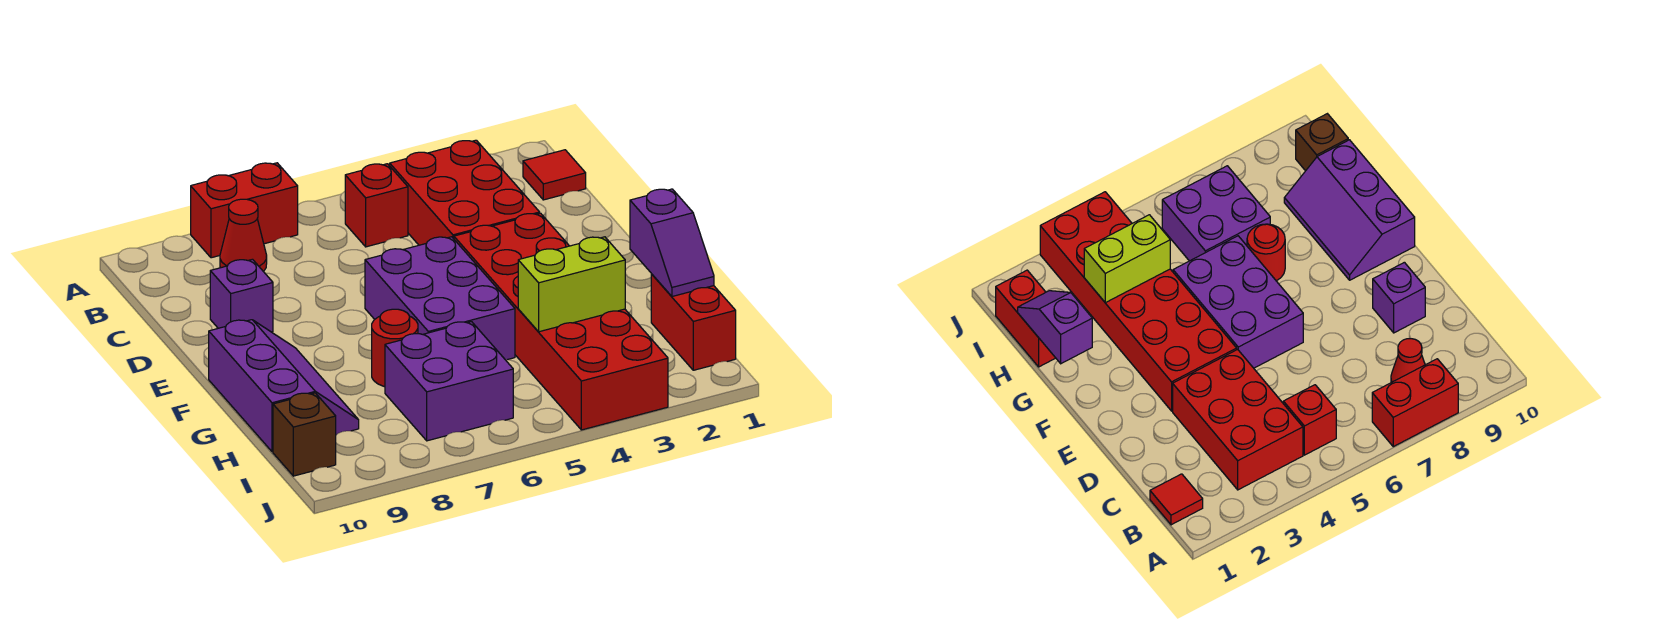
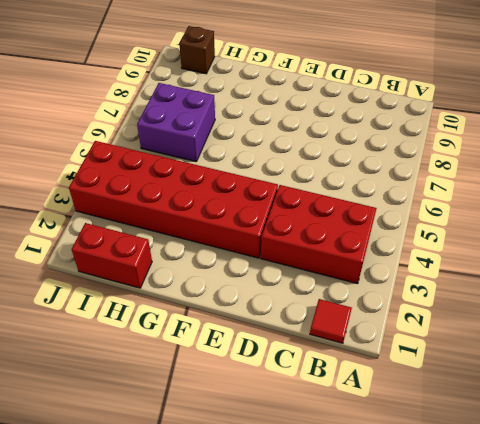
none -> red 1x2 brick [191,163,298,258]
none -> red 1x1 brick [345,164,408,247]
none -> red 1x1 cone [220,199,267,271]

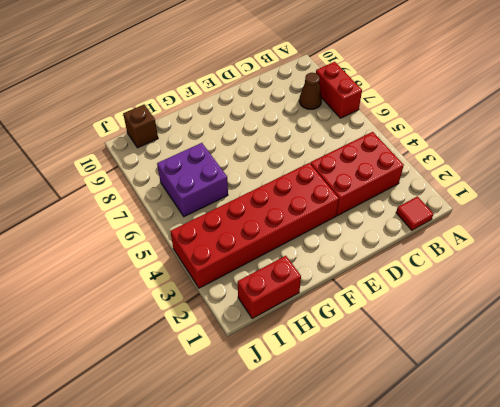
brown 1x1 cone [299,73,322,109] -> red 1x1 cone [220,199,267,271]
none -> red 1x1 brick [345,164,408,247]
none -> purple 1x1 brick [210,259,273,332]
none -> purple 2x3 brick [365,237,515,360]

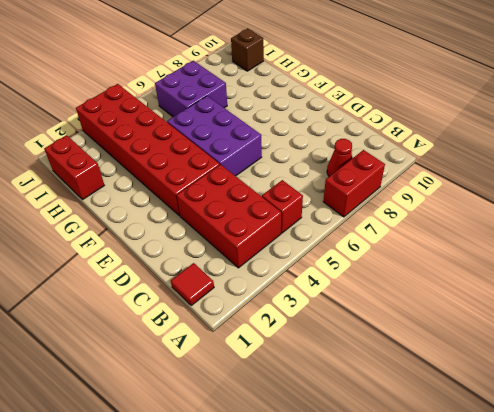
none -> purple 1x1 brick [210,259,273,332]
none -> purple 2x3 slope [209,320,359,452]
none -> red 1x1 round brick [372,309,418,387]

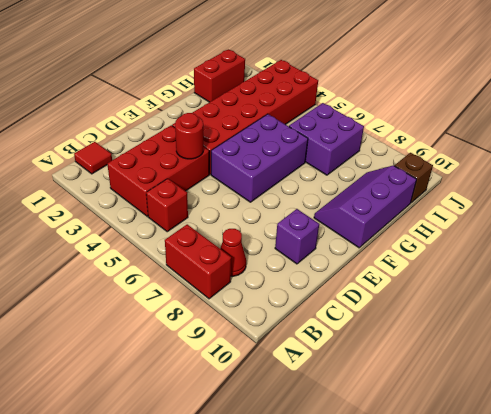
red 1x1 round brick [175,113,203,159] -> red 1x1 round brick moved to [372,309,418,387]
none -> purple 1x2 slope [630,189,714,296]
none -> lime 1x2 brick [518,237,625,332]

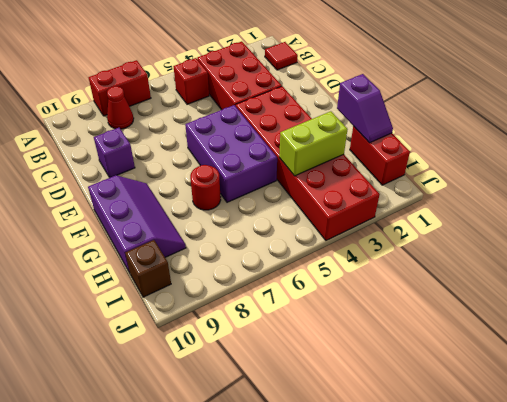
none -> purple 2x2 brick [385,322,513,441]

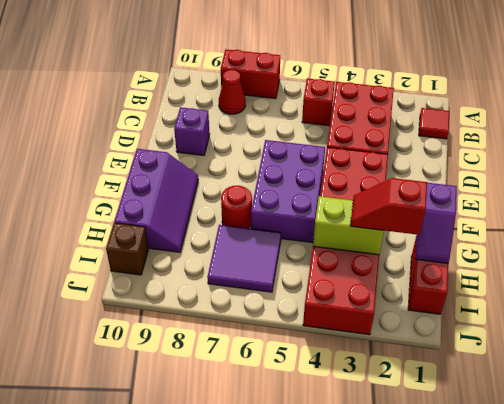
red 1x2 slope [350,178,427,235] -> none
purple 2x2 tile [207,225,281,292] -> purple 2x2 brick [385,322,513,441]

